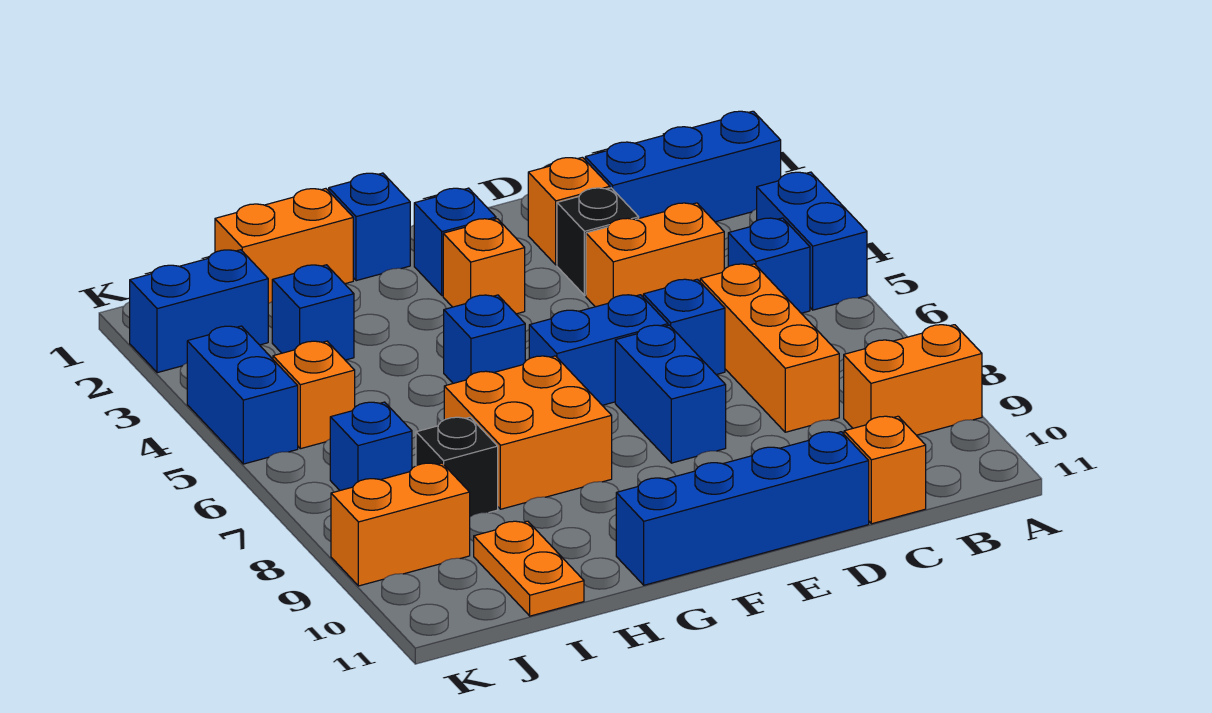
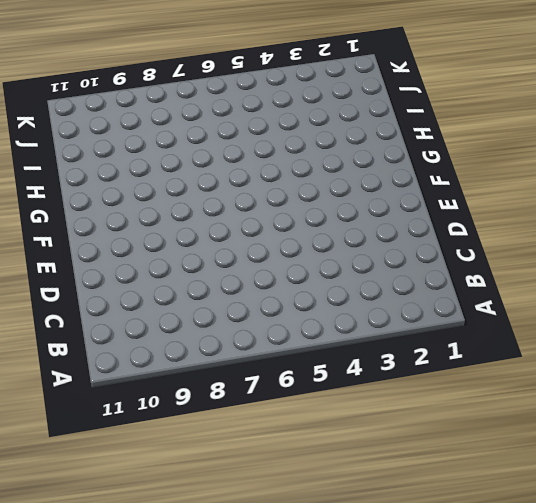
none -> blue 1x3 brick [585,111,781,222]
none -> blue 1x2 brick [757,172,867,310]
none -> orange 1x2 brick [844,325,982,435]

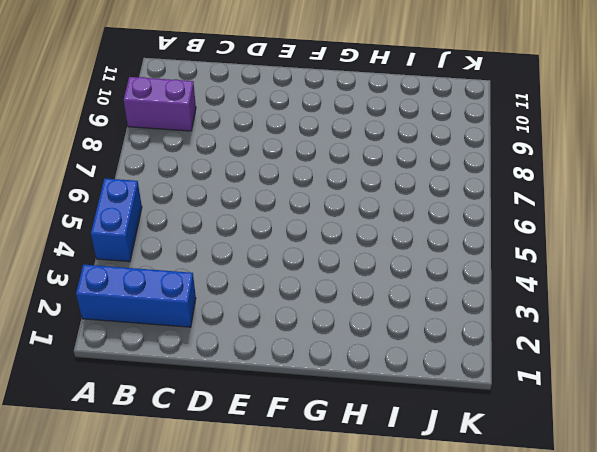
purple 1x2 brick [124,77,196,131] -> orange 1x2 brick [844,325,982,435]
none -> blue 1x1 brick [728,218,810,313]
none -> orange 1x2 brick [586,203,724,307]
none -> orange 1x3 brick [700,264,839,432]

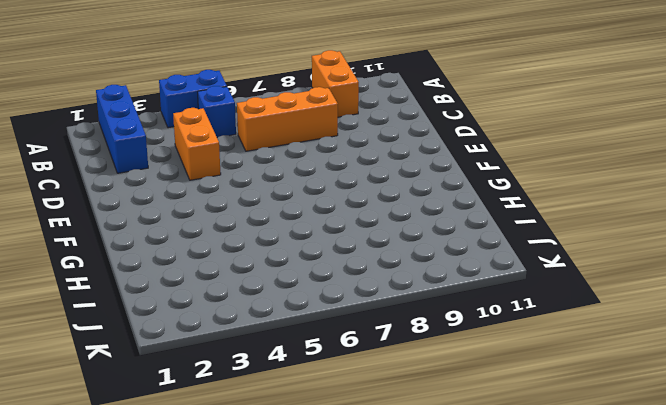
none -> orange 1x1 brick [844,416,926,524]
none -> orange 1x1 brick [528,157,610,265]
none -> black 1x1 brick [557,188,639,295]

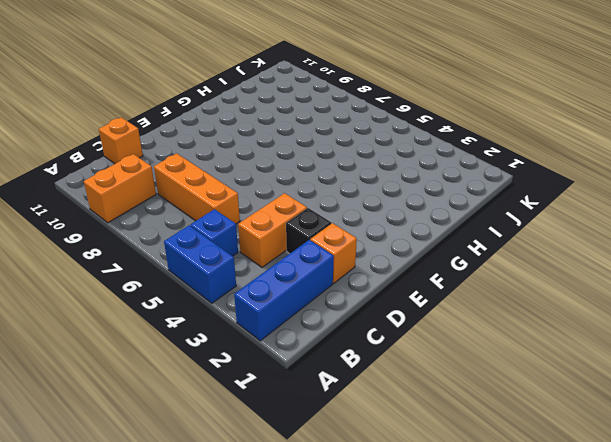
none -> blue 1x1 brick [643,279,725,375]
none -> blue 1x4 brick [616,432,869,585]
none -> blue 1x2 brick [529,295,668,405]

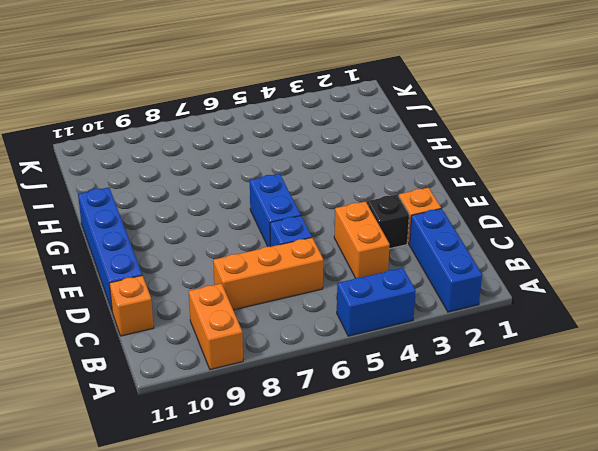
none -> blue 1x1 brick [728,218,810,313]
none -> blue 1x2 brick [615,325,726,463]
none -> blue 1x1 brick [414,188,496,296]

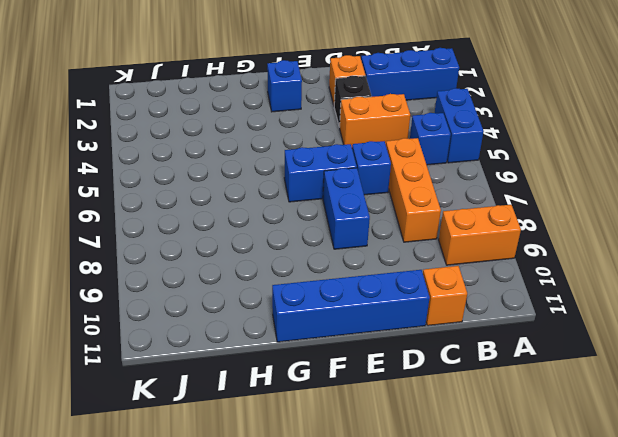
none -> orange 1x1 brick [443,219,525,314]
none -> blue 1x1 brick [329,173,410,281]
none -> blue 1x1 brick [444,295,525,383]

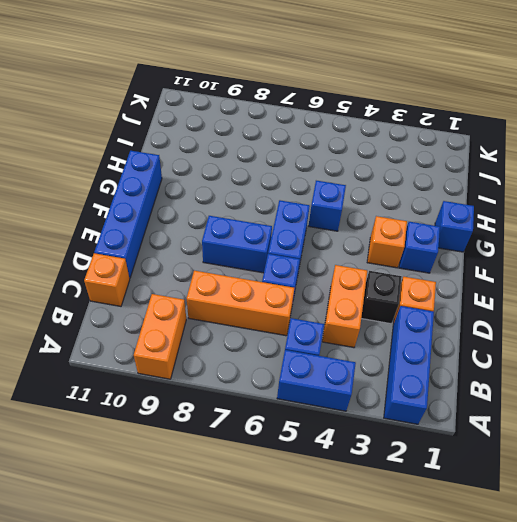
none -> orange 2x2 brick [444,356,612,509]
none -> orange 1x2 brick [215,189,353,304]
none -> blue 1x1 brick [272,265,354,360]

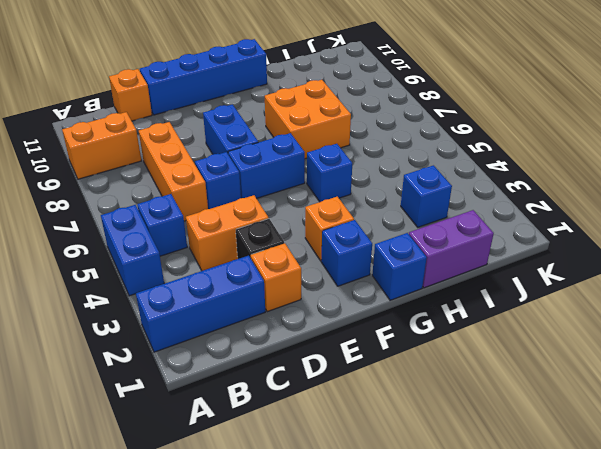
purple 1x2 brick [409,210,494,288] -> orange 1x2 brick [215,189,353,304]
none -> black 1x1 brick [416,417,498,517]
none -> orange 1x2 plate [474,521,584,616]
none -> blue 1x2 brick [130,250,268,373]

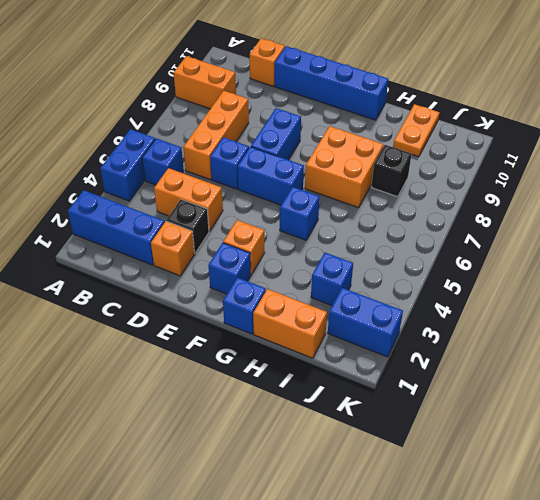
none -> orange 1x1 brick [273,341,355,449]
none -> blue 1x1 brick [330,402,412,490]
none -> orange 1x2 brick [331,463,470,586]

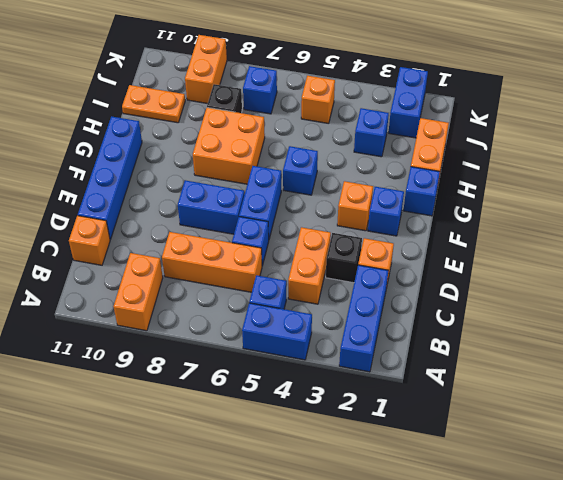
none -> blue 1x2 brick [187,326,298,464]

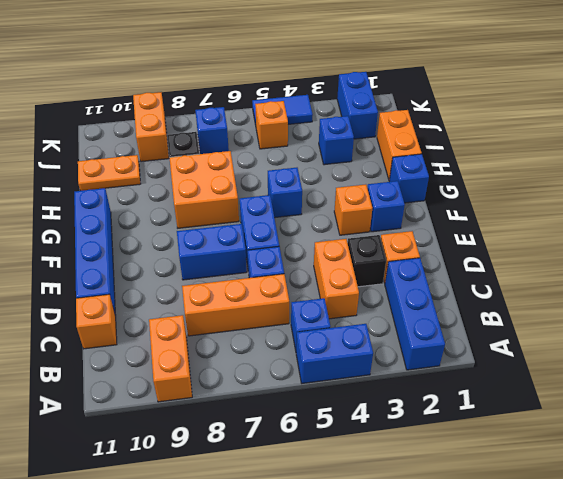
blue 1x2 tile [252,95,313,125] -> blue 1x2 brick [187,326,298,464]

